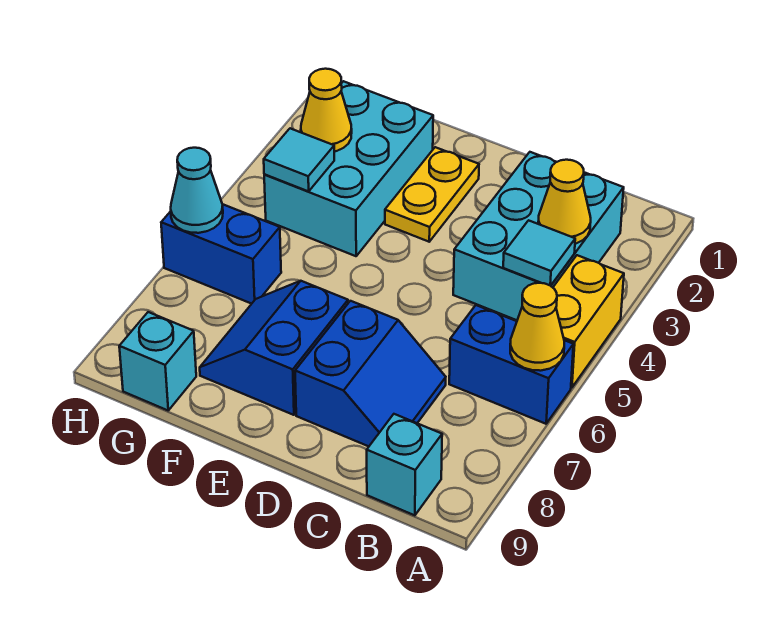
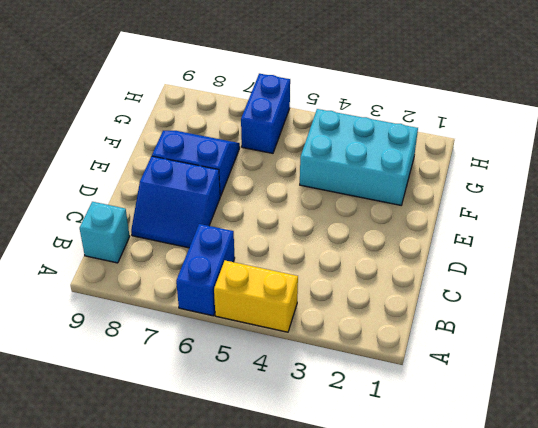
none -> cyan 2x3 brick [453,152,624,320]
none -> yellow 1x2 plate [385,147,479,242]
none -> cyan 1x1 brick [119,312,196,410]

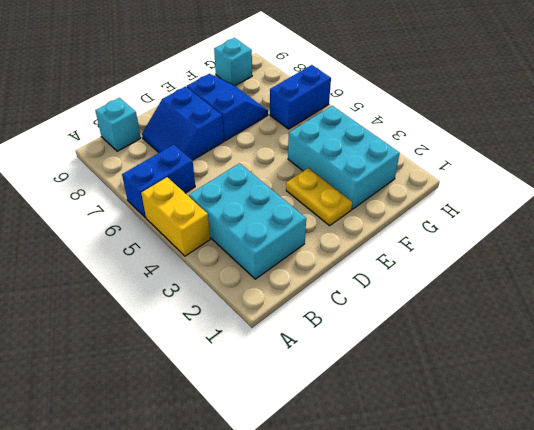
none -> yellow 1x1 cone [510,283,564,371]
none -> yellow 1x1 cone [538,160,591,244]
none -> cyan 1x1 tile [503,220,575,286]

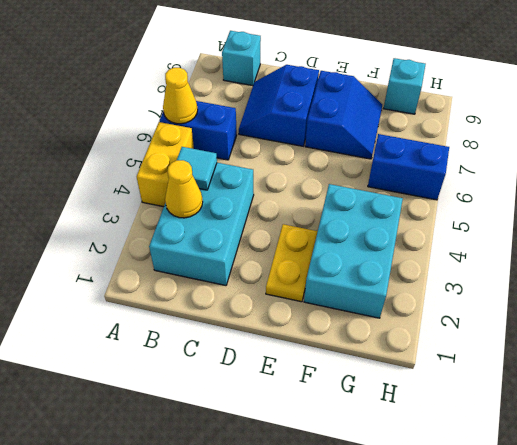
none -> yellow 1x1 cone [301,69,352,152]
none -> cyan 1x1 tile [264,128,334,191]
none -> cyan 1x1 cone [171,148,223,233]

